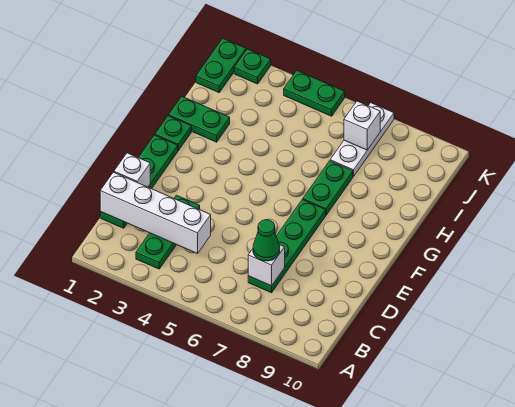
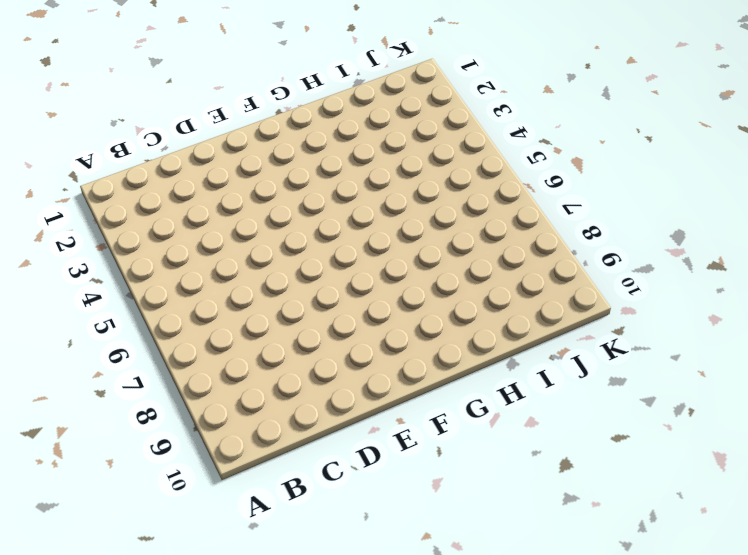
none -> green 1x3 plate [136,195,200,269]
none -> green 1x4 plate [100,135,178,228]
none -> green 1x4 plate [248,200,326,293]

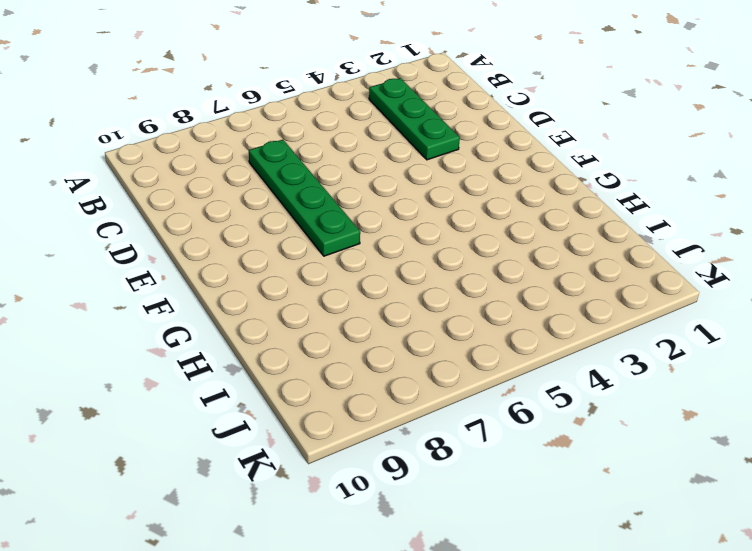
none -> green 1x4 plate [100,135,178,228]
none -> green 1x1 plate [155,116,191,151]
none -> green 1x2 plate [303,161,353,215]

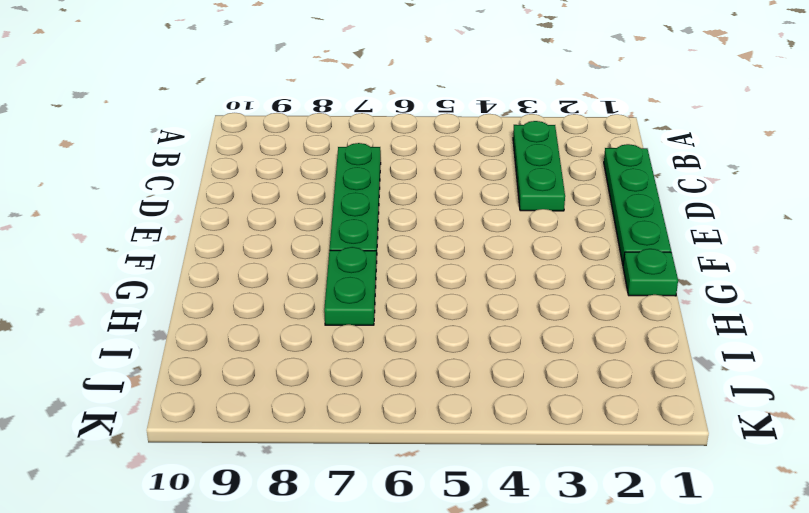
none -> green 1x2 plate [169,96,230,142]
none -> white 1x3 plate [330,103,394,176]
none -> green 1x2 plate [196,38,246,93]

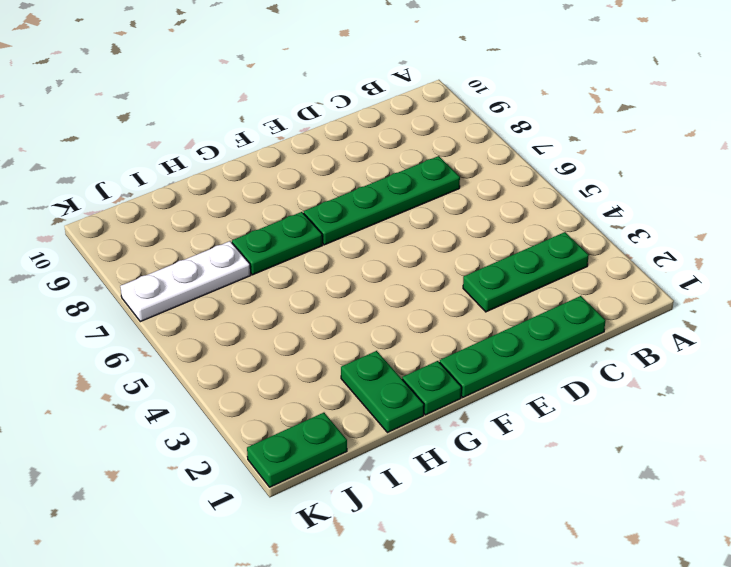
none -> green 1x1 plate [234,49,271,84]
none -> green 1x2 plate [284,71,345,116]
none -> white 1x4 brick [100,172,211,254]

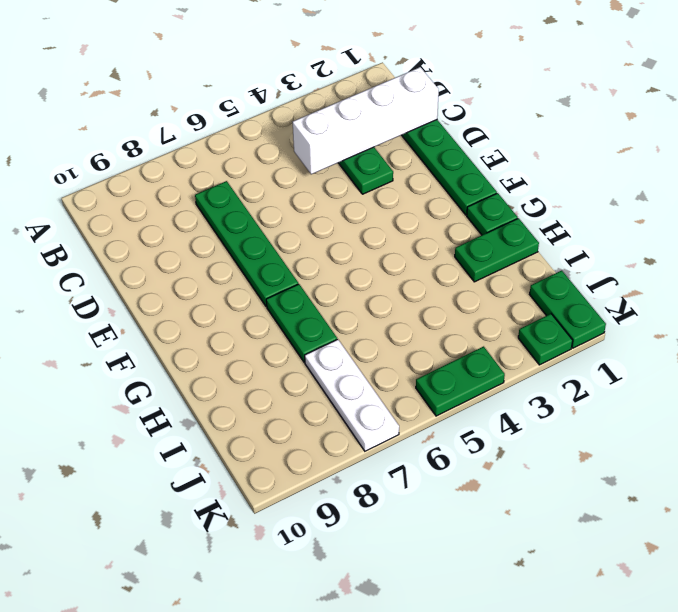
none -> white 1x1 brick [248,245,285,286]
none -> white 1x1 brick [114,153,150,187]
none -> white 1x1 brick [344,101,380,150]

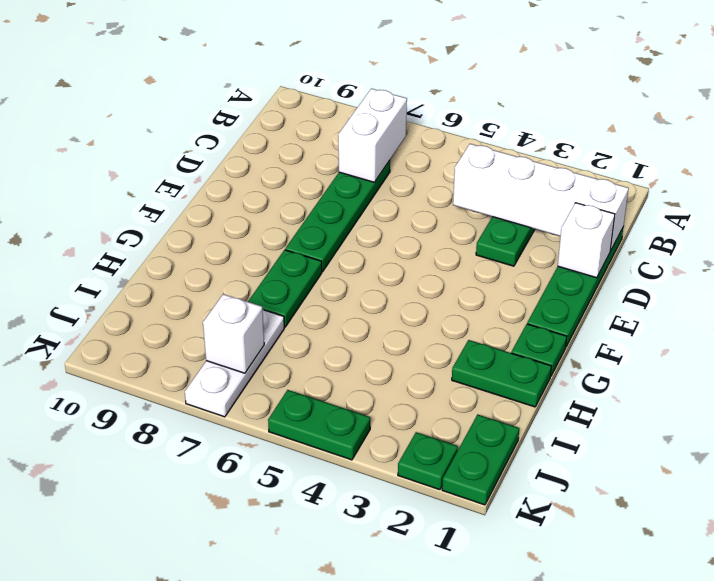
white 1x2 brick [338,89,407,182] -> white 1x1 brick [248,245,285,286]
none -> green 1x1 cone [253,220,280,261]

